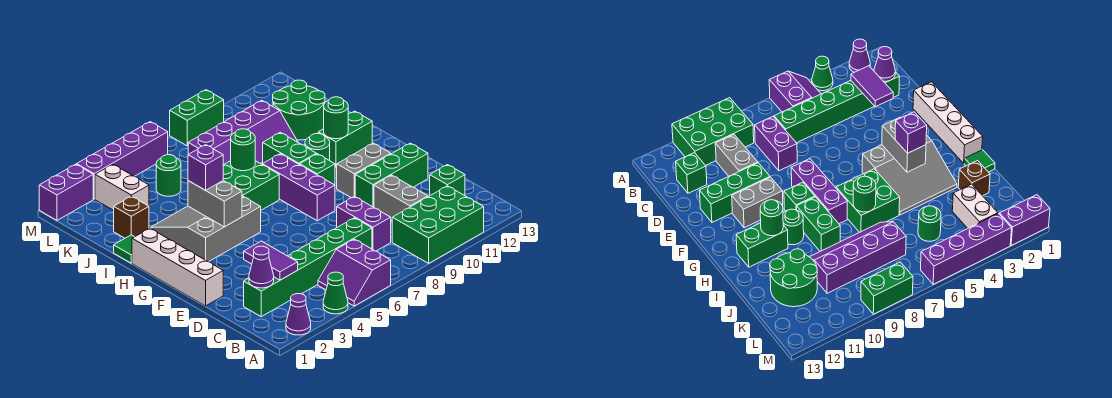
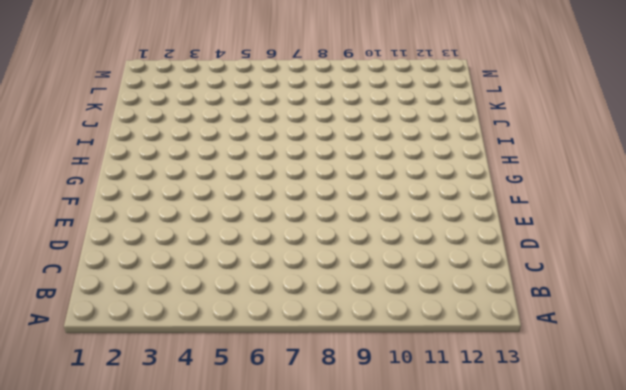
none -> purple 1x1 cone [286,294,311,335]
none -> green 1x1 cone [323,272,348,314]
none -> purple 2x2 slope [318,239,391,306]
none -> green 2x3 brick [392,186,484,263]

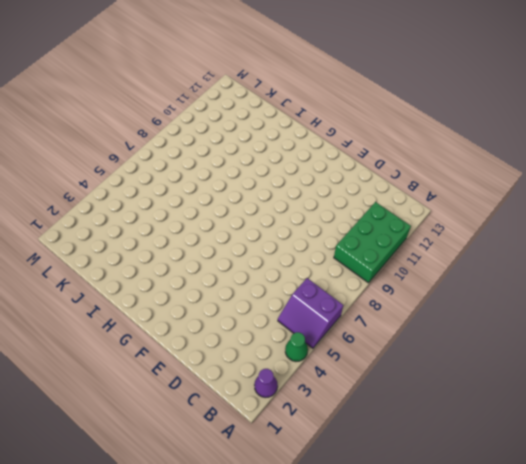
none -> green 1x6 brick [244,218,372,317]
none -> purple 1x2 brick [337,196,391,251]
none -> grey 1x2 brick [374,175,428,221]
none -> green 1x1 brick [430,165,465,196]

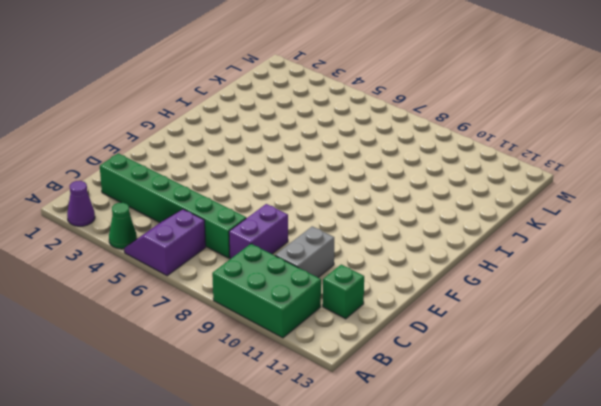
none -> white 1x4 brick [132,228,223,306]
none -> green 1x3 brick [355,143,428,207]
none -> purple 1x3 brick [262,154,335,221]
none -> grey 1x2 brick [337,143,391,198]

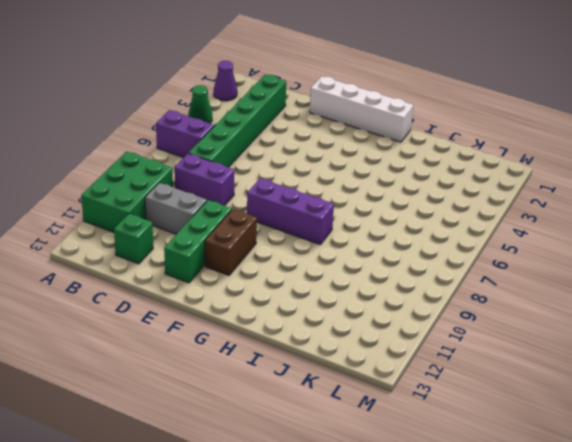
brown 1x2 brick [205,209,257,275] -> grey 1x2 brick [337,143,391,198]
none -> grey 3x3 slope [151,196,261,262]
none -> green 1x1 brick [300,154,335,185]
none -> green 2x2 brick [223,161,279,210]
none -> green 1x2 brick [263,132,316,165]

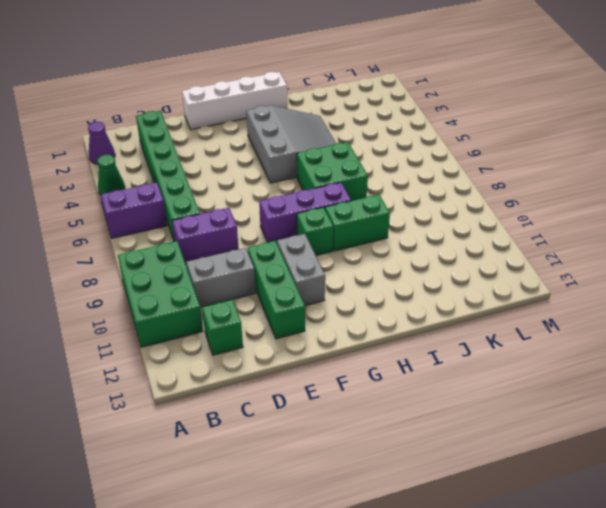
none -> green 1x1 round brick [305,134,330,161]
none -> green 1x2 brick [318,111,372,167]
none -> green 1x1 tile [114,235,134,263]
none -> brown 1x1 brick [114,196,149,238]

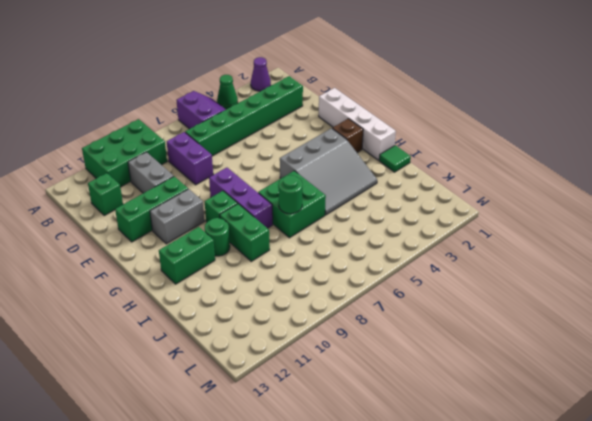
brown 1x1 brick [332,119,363,152] -> brown 1x1 brick moved to [114,196,149,238]
none -> purple 2x4 slope [188,100,298,165]
none -> green 2x2 round brick [273,80,325,140]
none -> white 1x2 brick [95,164,149,210]
none -> green 1x1 round brick [156,155,181,196]

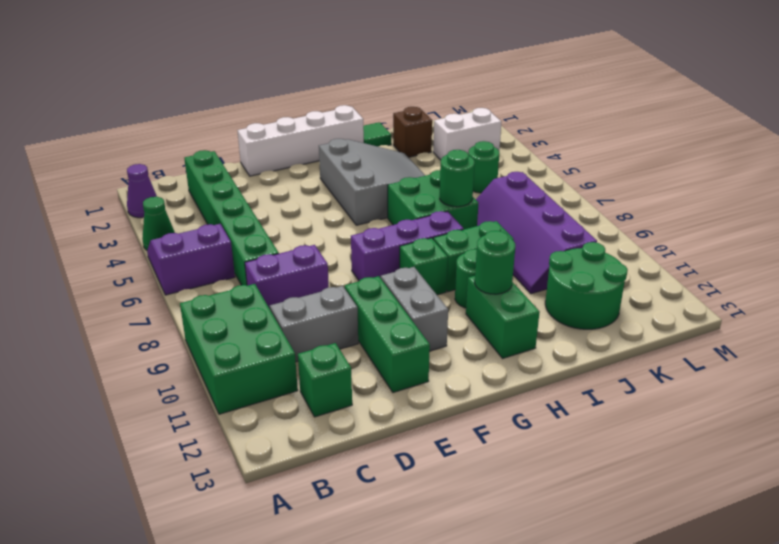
none -> purple 1x2 brick [39,164,93,220]
none -> purple 1x4 brick [77,122,168,199]
none -> green 1x2 brick [170,90,224,146]
none -> purple 1x1 cone [249,246,274,288]

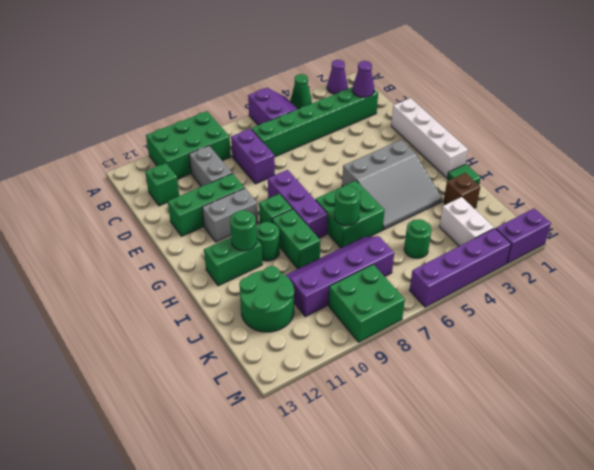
green 2x2 brick [329,264,405,342] -> green 1x2 brick [170,90,224,146]
none -> purple 1x2 tile [244,241,298,280]
none -> grey 1x2 brick [188,181,242,227]
none -> purple 1x1 brick [188,145,223,190]

